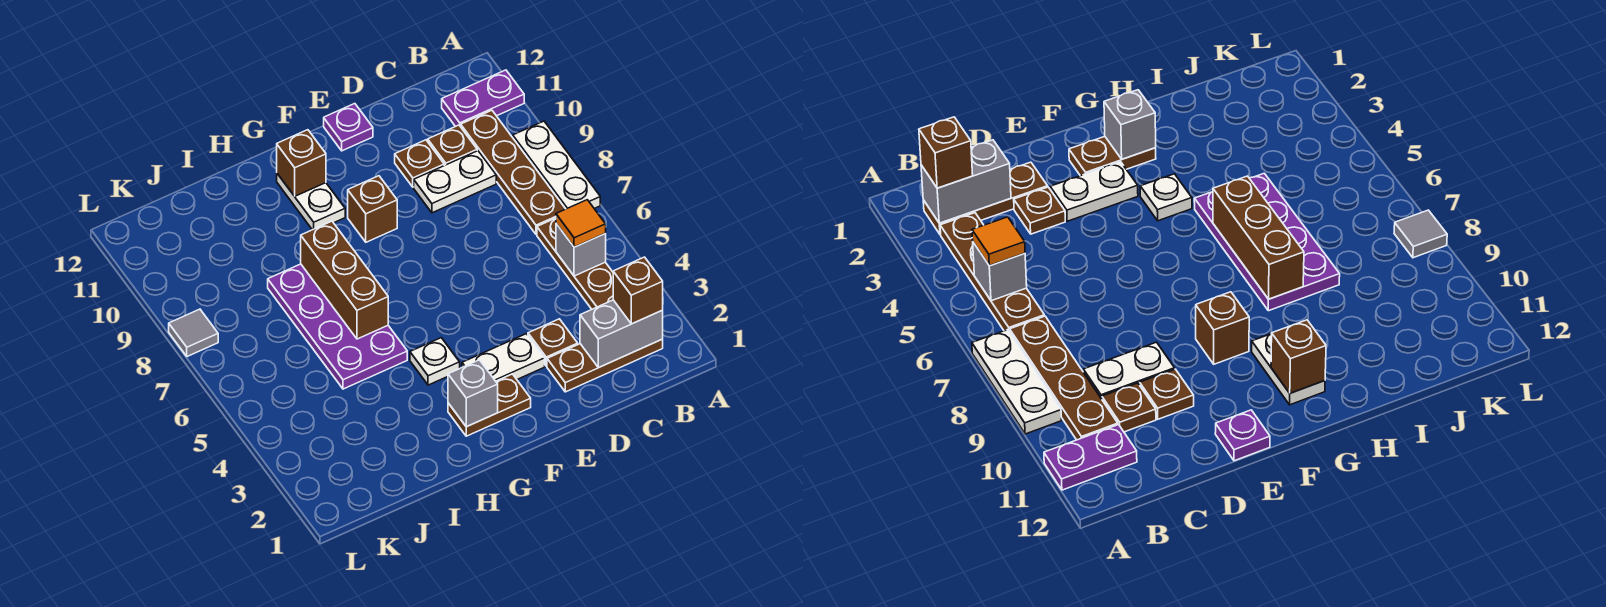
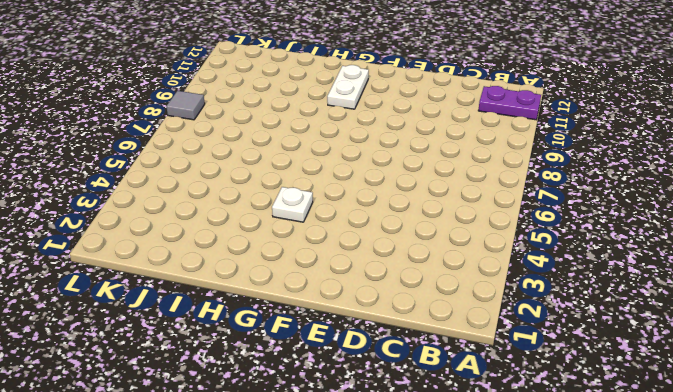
none -> white 1x3 plate [513,121,600,209]
none -> brown 1x3 plate [547,339,663,392]
none -> brown 1x4 plate [537,218,613,309]

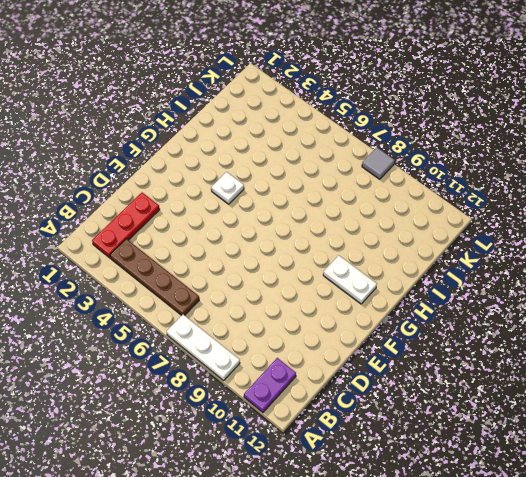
red 1x3 plate [92,193,160,258] -> brown 1x3 plate [547,339,663,392]
none -> brown 1x4 plate [461,110,565,234]
none -> white 1x2 plate [414,151,496,213]
none -> brown 1x1 plate [428,125,477,165]

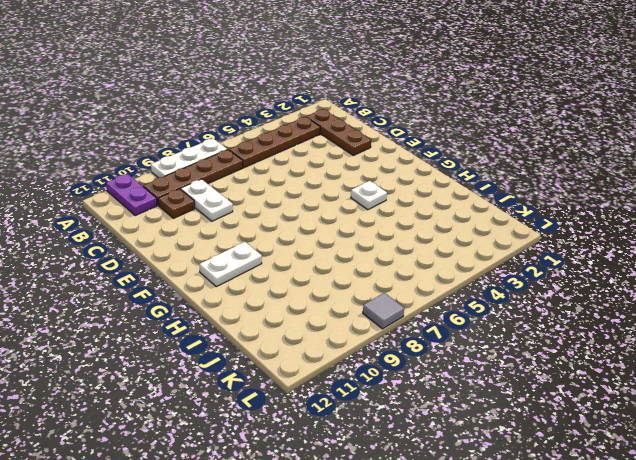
none -> brown 1x1 plate [528,319,578,366]
none -> brown 1x1 plate [395,140,444,187]
none -> white 1x2 plate [462,334,545,381]

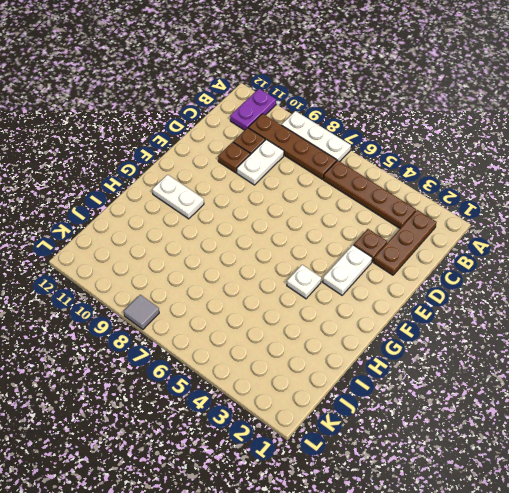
none -> purple 1x1 plate [324,104,373,151]
none -> brown 1x2 plate [448,374,531,436]
none -> brown 1x1 brick [348,176,397,242]

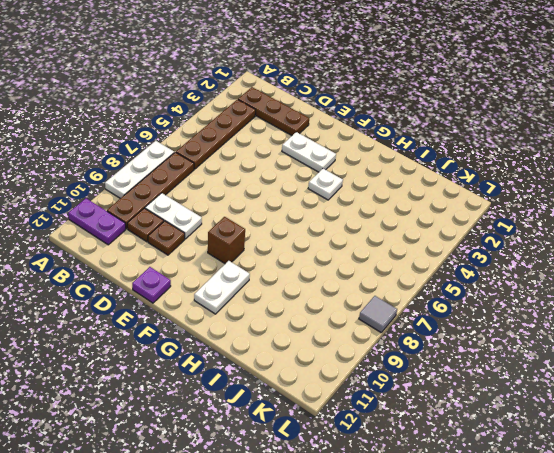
none -> brown 1x1 plate [528,319,578,366]
none -> brown 1x2 plate [448,374,531,436]
none -> purple 2x4 plate [268,264,407,389]

